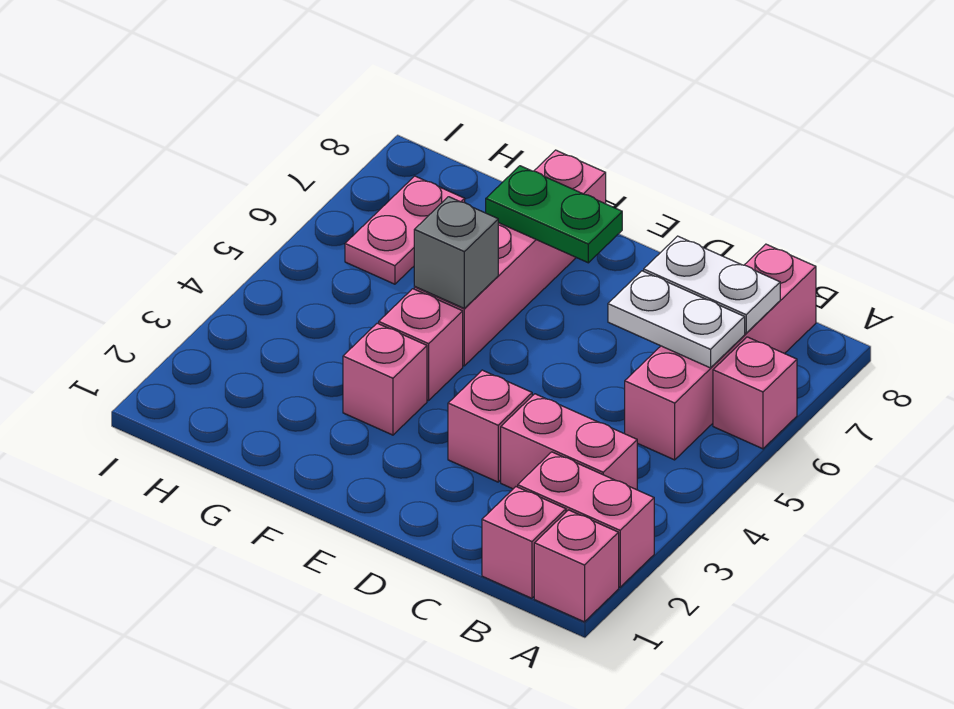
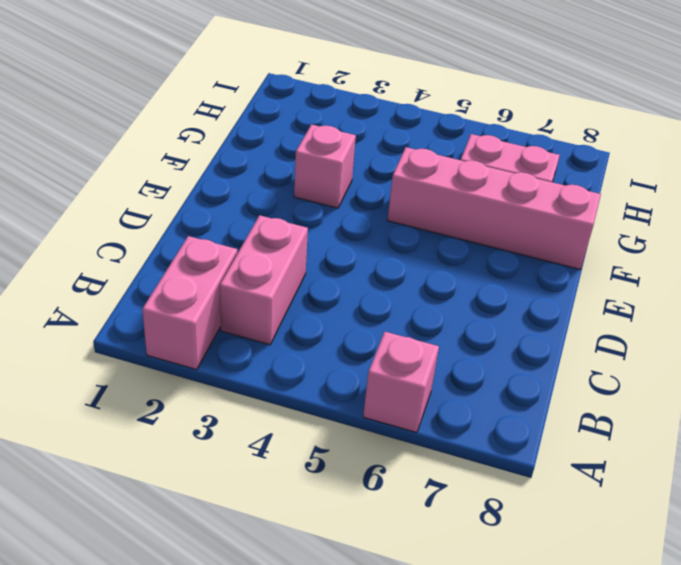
none -> pink 1x1 brick [534,510,619,622]
none -> pink 1x1 brick [482,487,566,598]
none -> pink 1x4 brick [625,244,816,460]

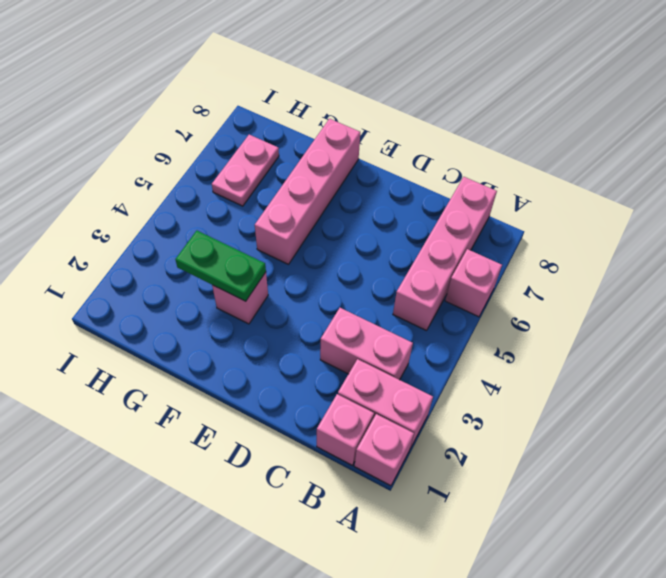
green 1x2 plate [175,231,266,301] -> green 1x2 plate moved to [486,166,622,263]
none -> pink 1x1 brick [448,370,532,482]
none -> pink 1x1 brick [379,289,463,400]
none -> white 1x2 plate [608,271,745,368]

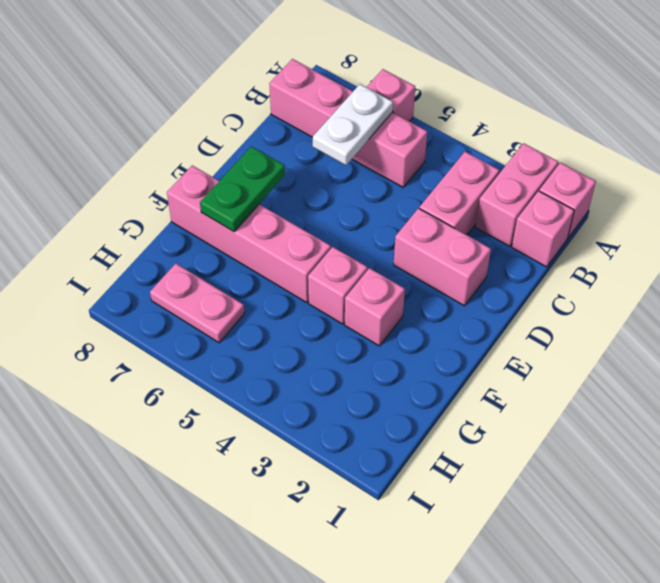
pink 1x2 brick [394,208,491,306] -> pink 1x1 brick [448,370,532,482]
none -> white 1x2 plate [644,236,780,333]
none -> grey 1x1 brick [414,197,498,308]

